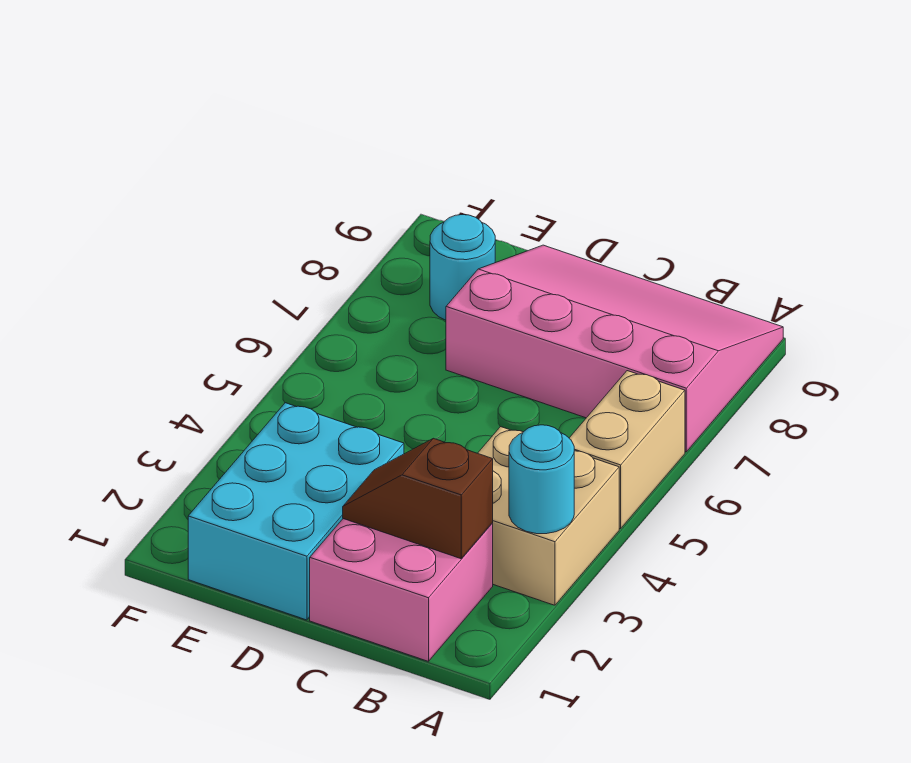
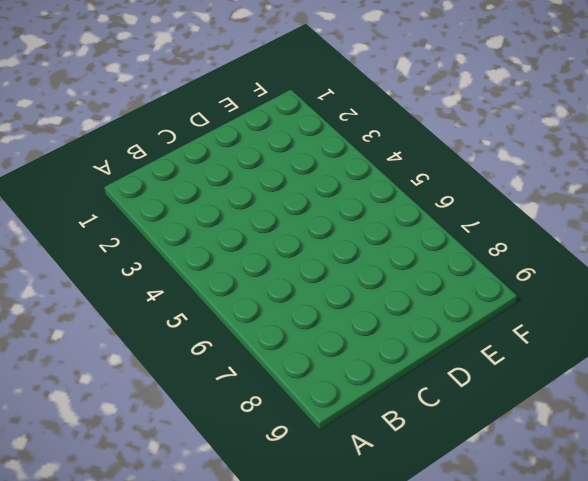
none -> tan 2x2 brick [478,427,619,605]
none -> tan 1x2 brick [569,371,685,529]

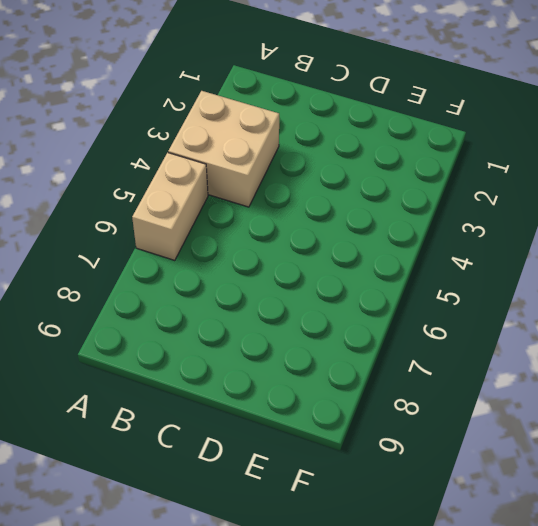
none -> pink 3x4 slope [446,245,783,452]
none -> pink 2x2 brick [310,519,493,661]

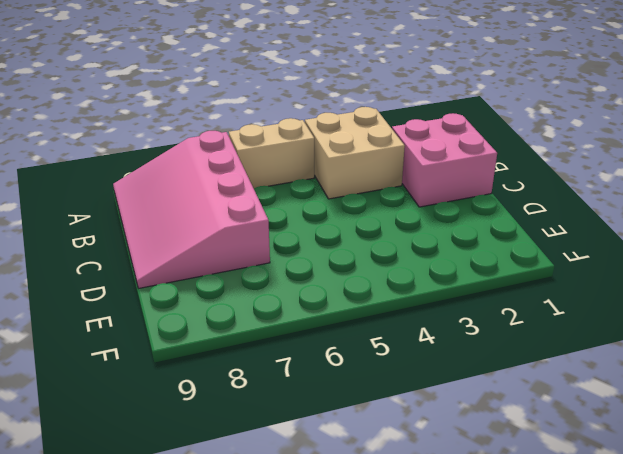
none -> cyan 2x3 brick [188,403,404,620]
none -> cyan 1x1 round brick [430,215,495,320]

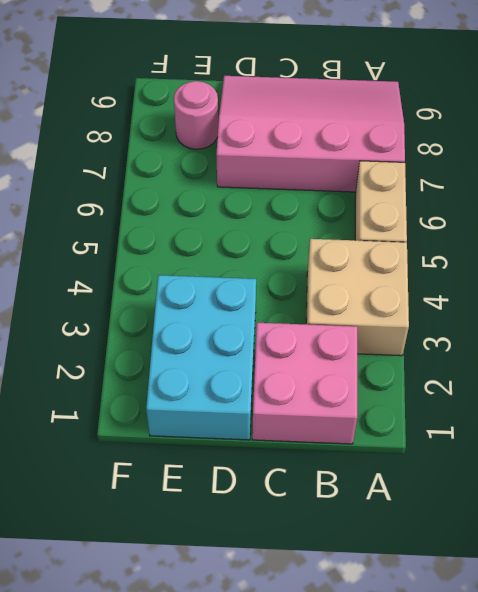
pink 1x1 round brick [174,81,218,149] -> cyan 1x1 round brick [430,215,495,320]
none -> cyan 1x1 round brick [509,425,574,534]
none -> brown 1x2 slope [343,438,493,559]

